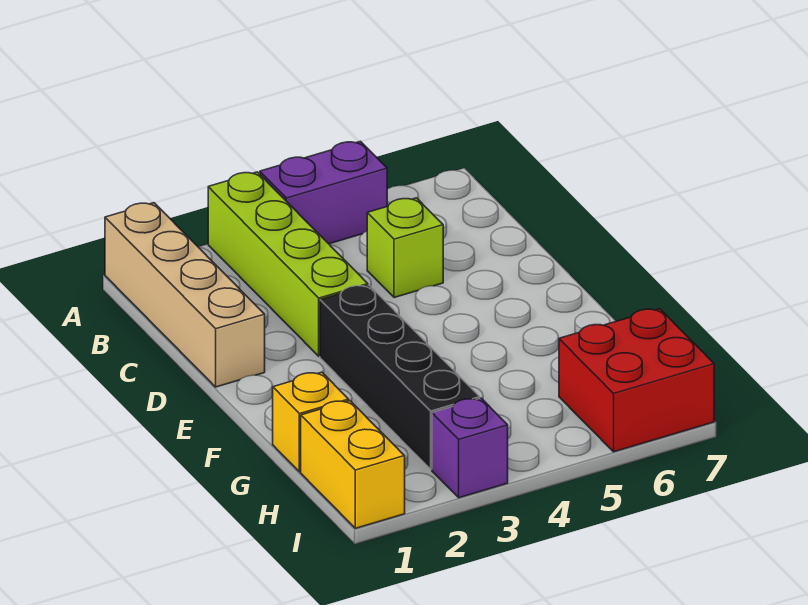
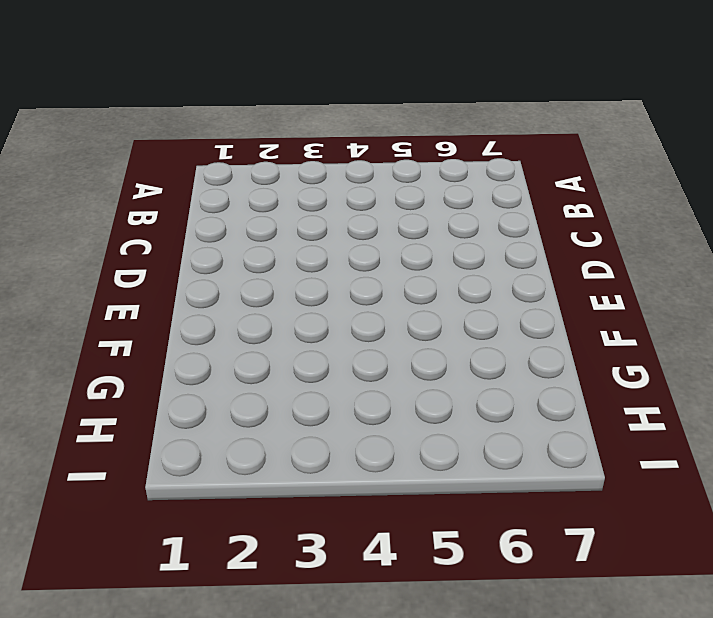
none -> tan 1x4 brick [105,203,265,387]
none -> lime 1x4 brick [208,172,368,356]

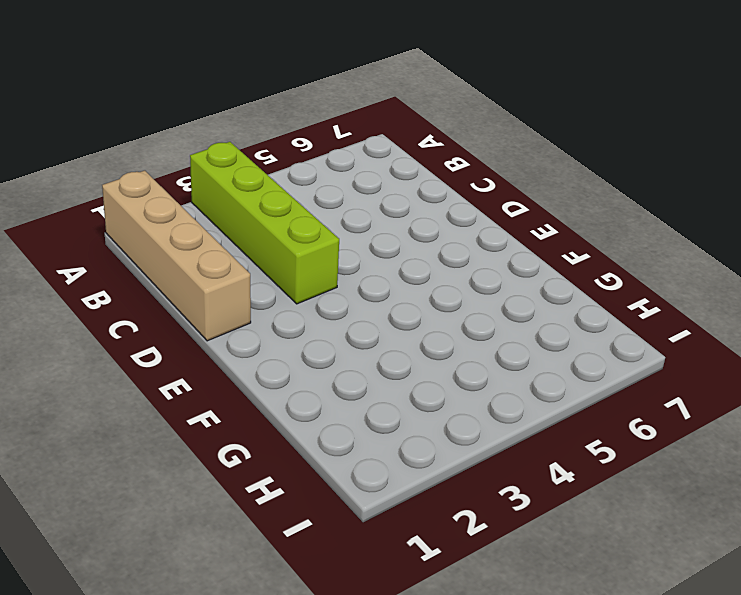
none -> purple 1x2 brick [260,141,387,244]
none -> lime 1x1 brick [367,198,443,298]

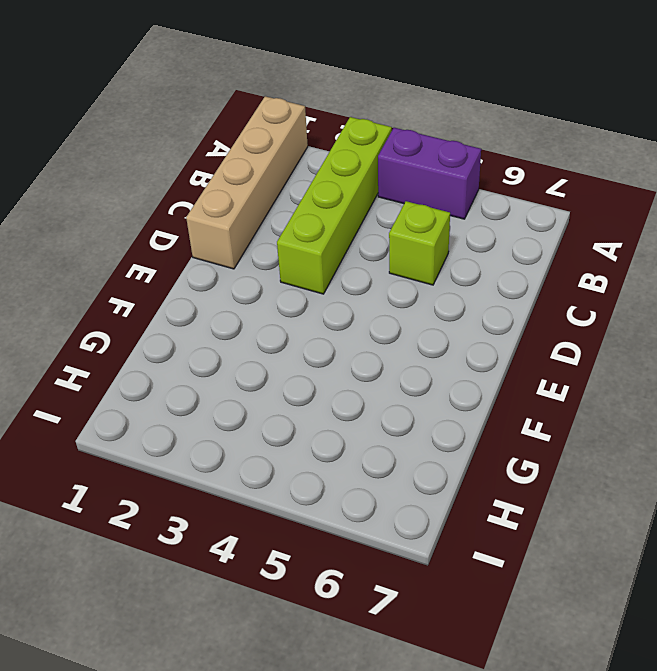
none -> black 1x4 brick [320,285,480,469]
none -> yellow 1x1 brick [273,372,349,472]

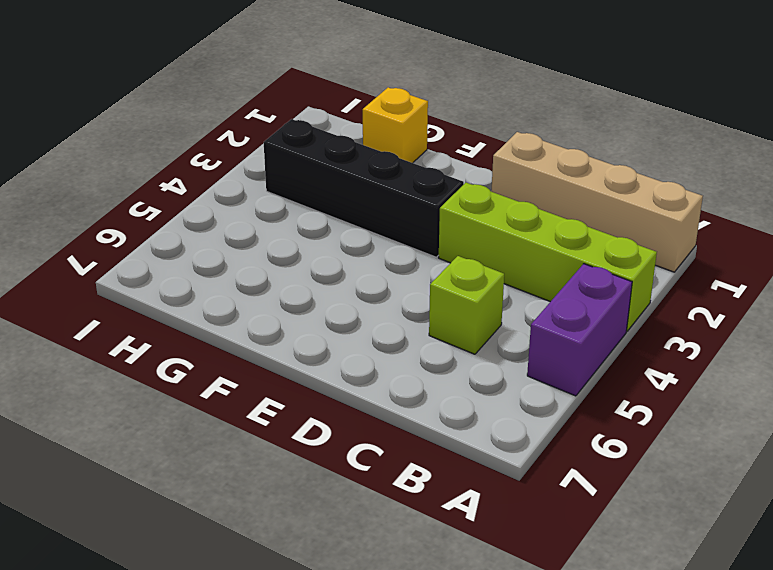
none -> yellow 1x2 brick [301,401,405,528]
none -> red 2x2 brick [559,309,714,452]

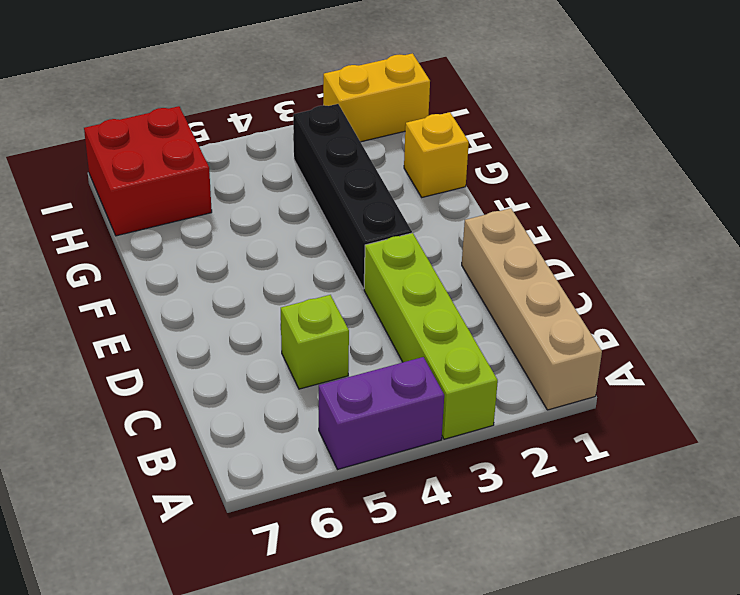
yellow 1x2 brick [323,53,430,142] -> yellow 1x2 brick turned to [301,401,405,528]
none -> purple 1x1 brick [432,398,508,498]

